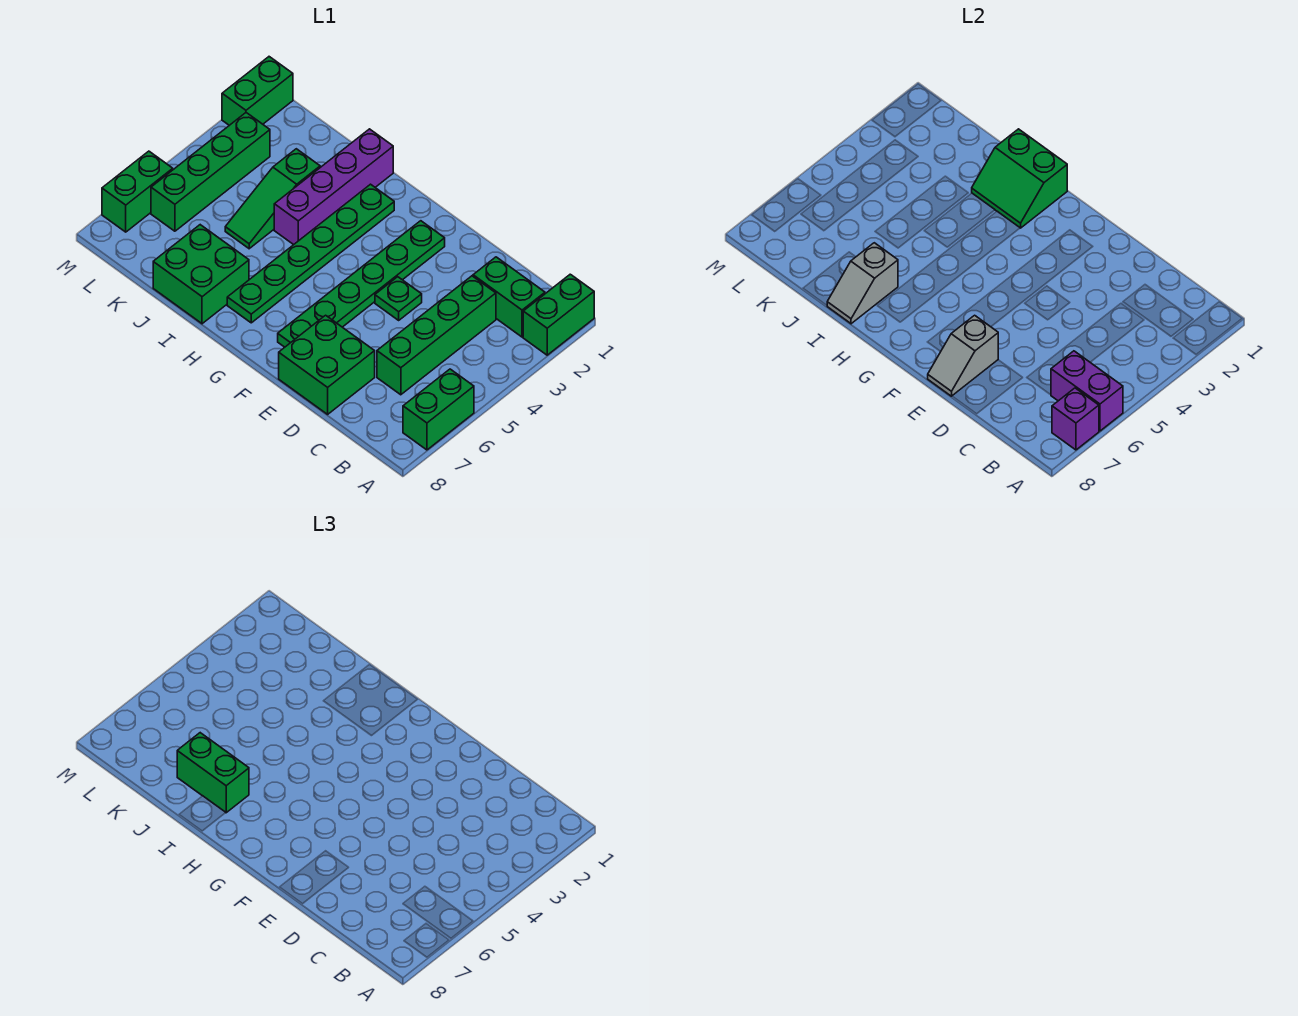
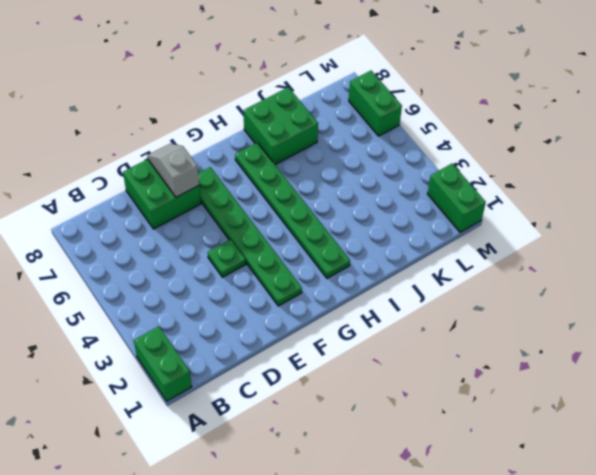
none -> green 1x2 brick [403,369,474,450]
none -> green 1x2 brick [473,257,545,337]
none -> green 1x4 brick [377,276,496,395]

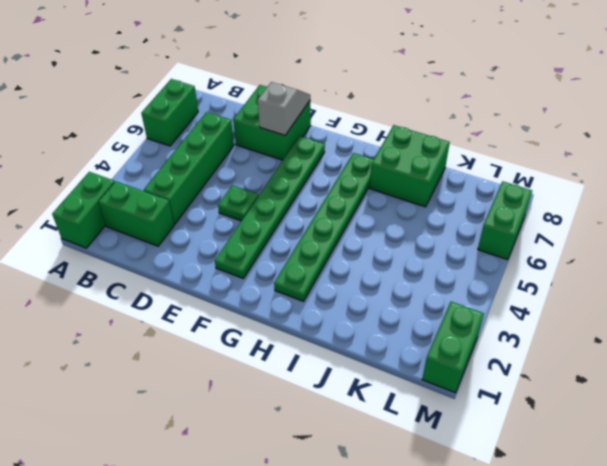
none -> purple 1x4 brick [274,129,393,245]
none -> green 1x3 slope [225,149,320,249]
none -> green 1x4 brick [151,113,270,231]

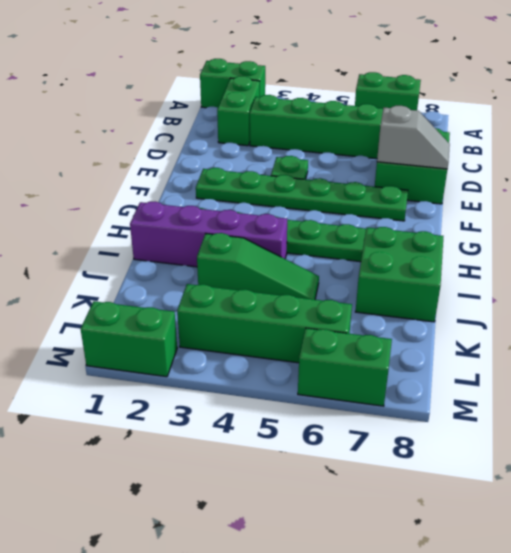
none -> purple 1x2 brick [1051,351,1123,431]
none -> purple 1x1 brick [1052,388,1099,450]
none -> green 2x2 slope [972,129,1067,228]

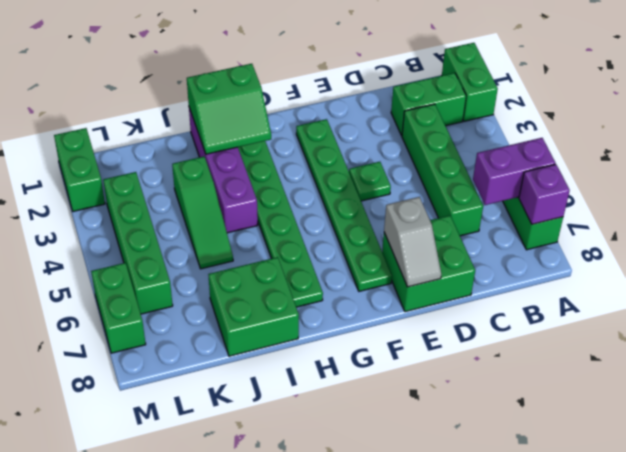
none -> grey 1x2 slope [827,243,898,324]
none -> green 1x2 brick [177,733,249,813]

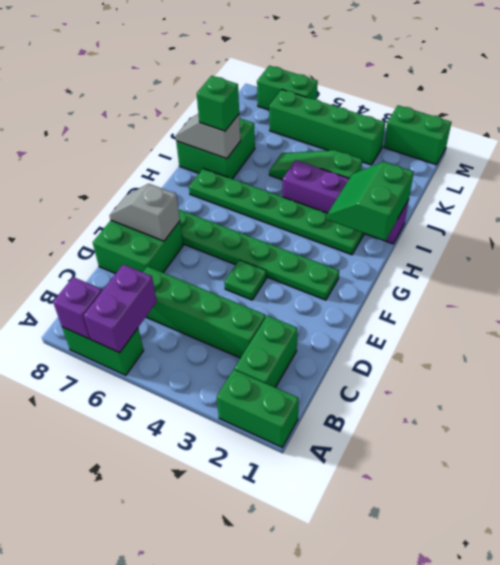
green 1x1 brick [197,76,239,131] -> green 1x2 brick [177,733,249,813]

